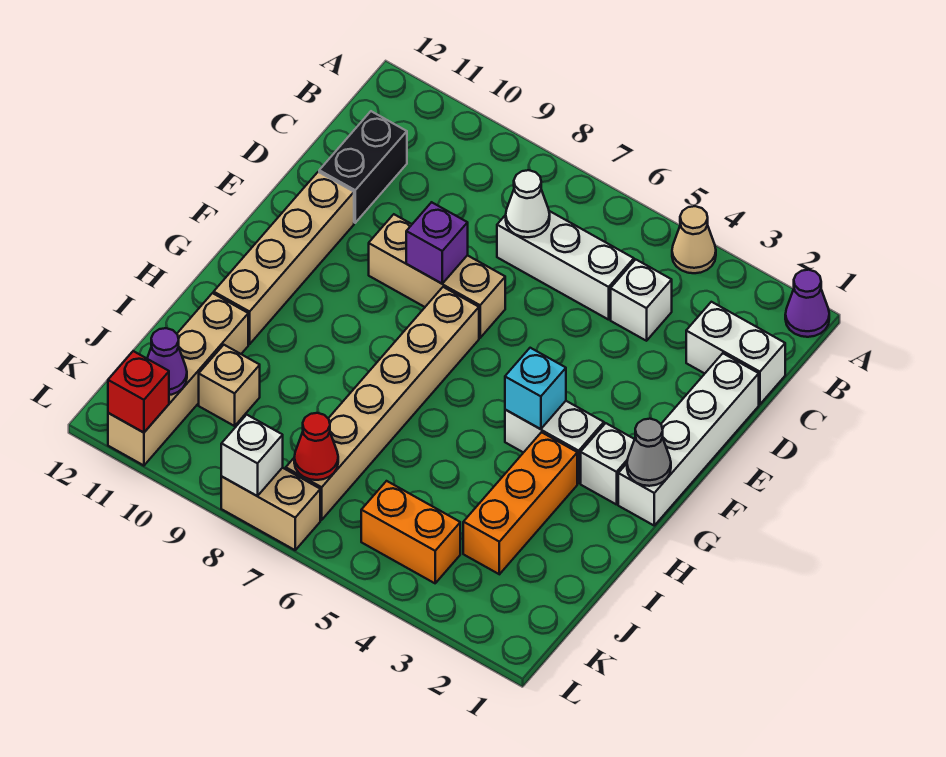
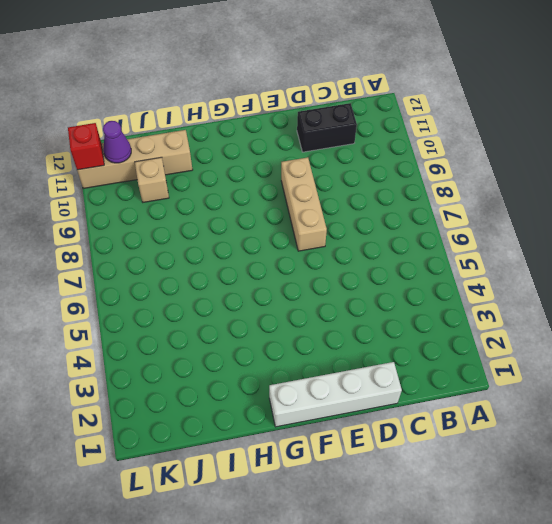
none -> purple 1x1 cone [785,270,829,337]
none -> tan 1x1 cone [672,206,716,273]
none -> white 1x2 brick [686,302,785,404]

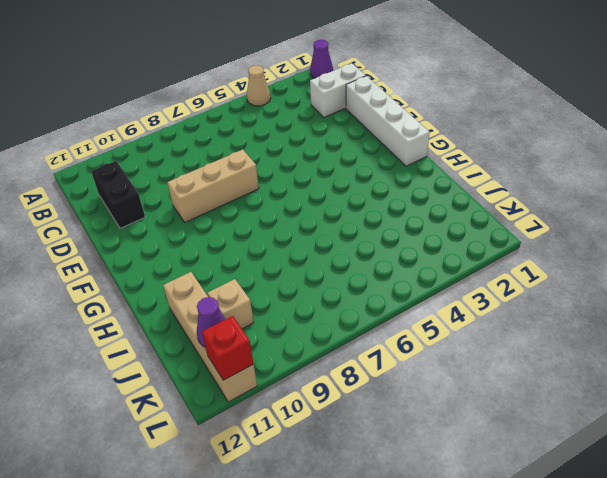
none -> white 1x1 brick [611,260,672,341]
none -> white 1x3 brick [497,211,634,320]
none -> tan 1x4 brick [214,172,354,344]

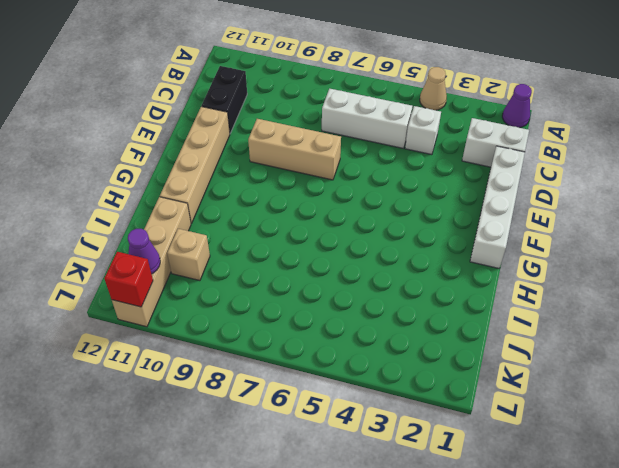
none -> tan 1x6 brick [286,287,479,520]
none -> white 1x1 brick [581,423,635,505]
none -> white 1x2 brick [505,401,604,483]

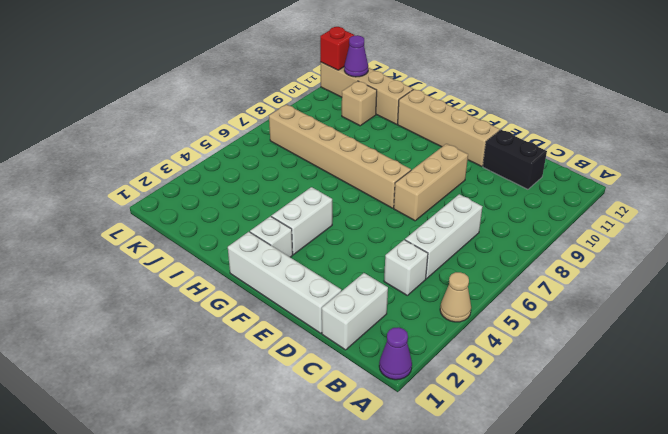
none -> orange 1x3 brick [463,432,577,574]
none -> orange 1x2 brick [361,481,460,583]
none -> tan 1x2 brick [221,468,320,550]

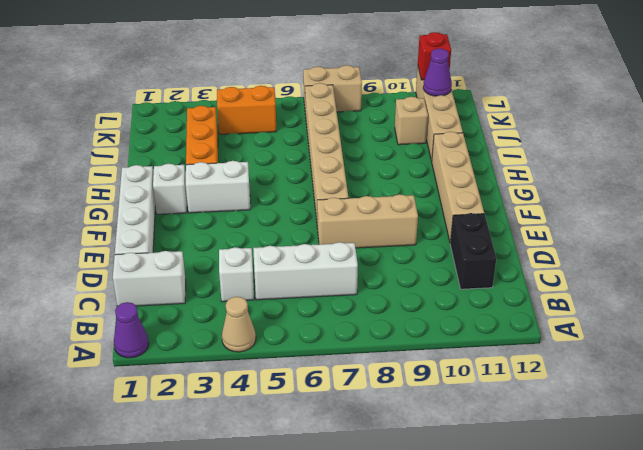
none -> white 1x1 cone [506,170,550,237]
none -> purple 1x1 brick [406,202,468,284]
none -> grey 1x1 cone [627,419,671,486]

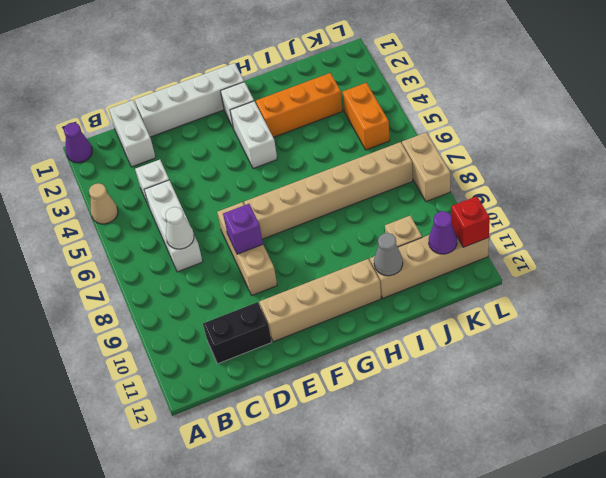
grey 1x1 cone [374,233,403,276] -> grey 1x1 cone moved to [627,419,671,486]
none -> cyan 1x1 brick [505,348,566,429]
none -> red 1x1 cone [294,413,338,480]
none -> white 1x1 brick [221,415,283,496]

